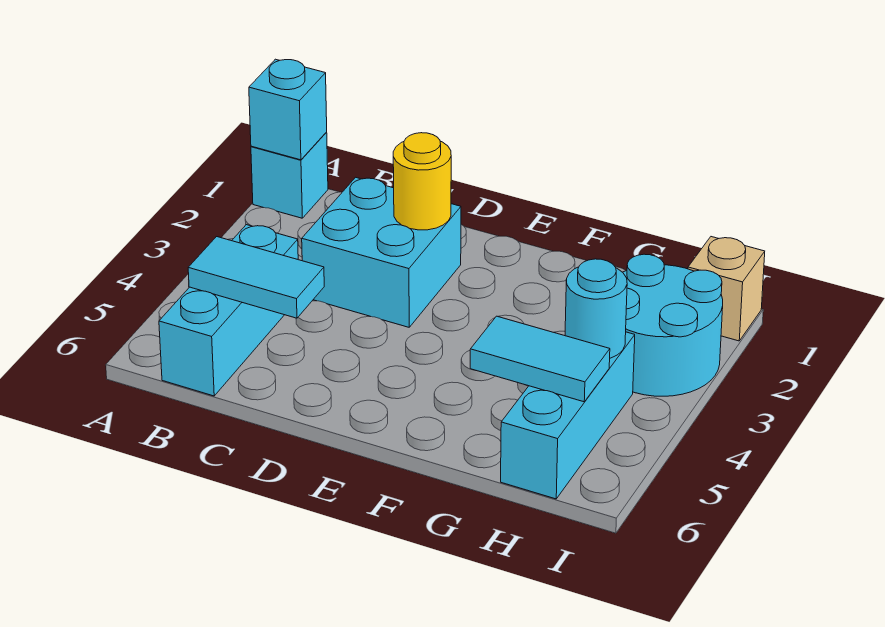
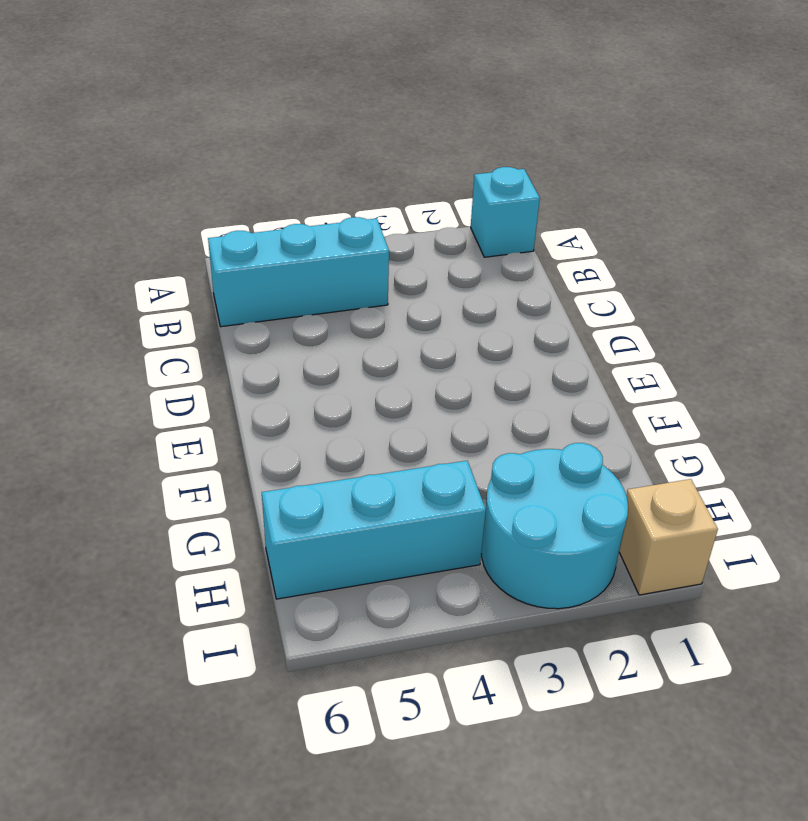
none -> cyan 2x2 brick [302,177,461,327]
none -> cyan 1x1 brick [249,59,327,160]

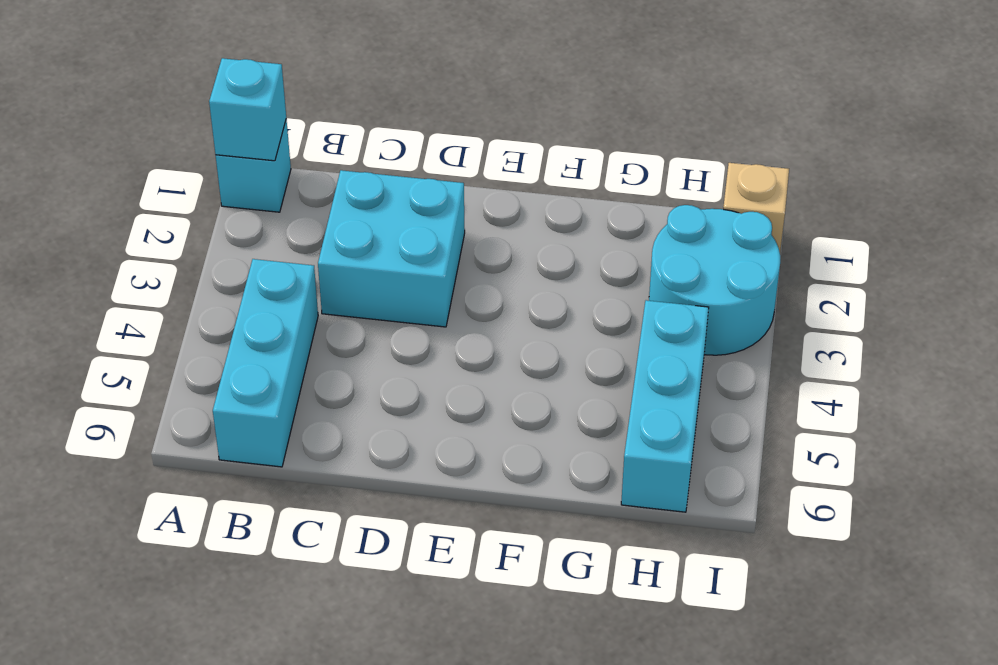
none -> cyan 1x2 tile [188,237,324,318]
none -> yellow 1x1 round brick [393,133,451,230]

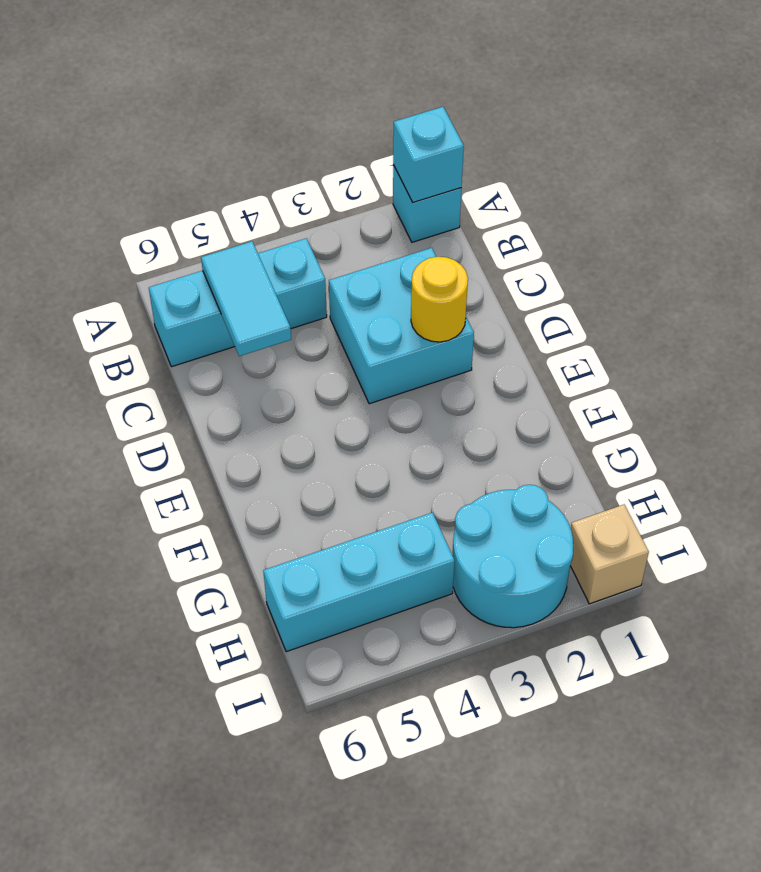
none -> cyan 1x2 tile [470,316,610,402]
none -> cyan 1x1 round brick [565,259,627,358]

